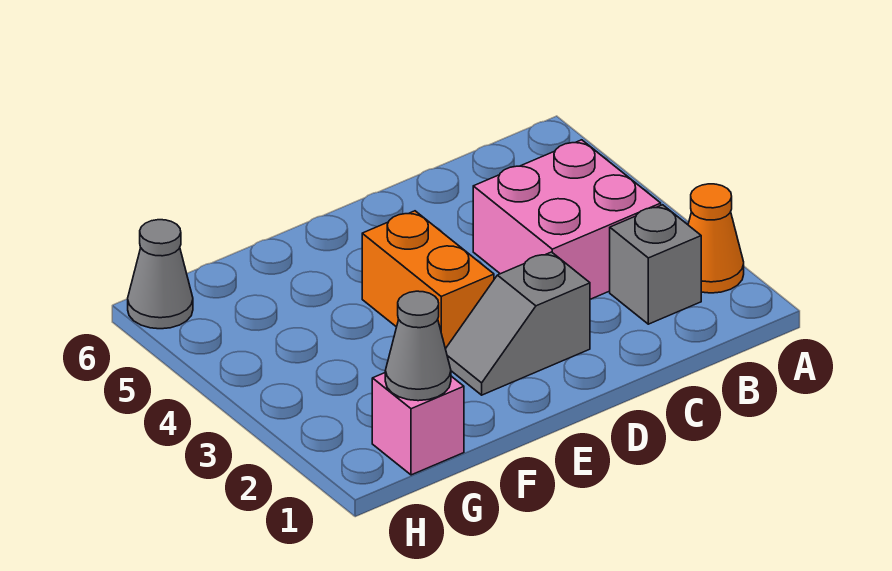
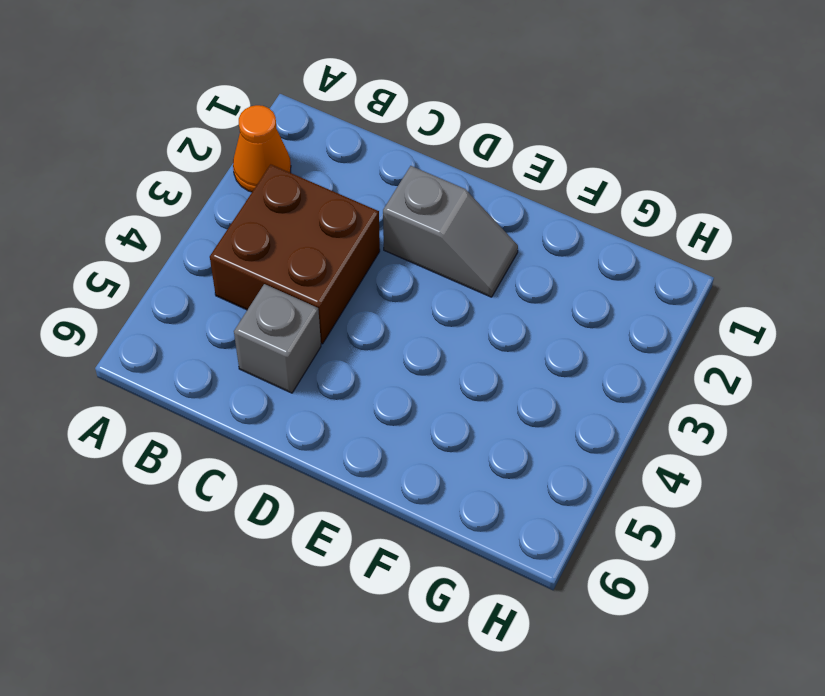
brown 2x2 brick [210,165,380,344] -> pink 2x2 brick [473,140,661,299]
grey 1x1 brick [234,284,321,393] -> grey 1x1 brick moved to [610,205,701,324]
none -> orange 1x2 brick [362,211,494,349]
none -> pink 1x1 brick [372,373,464,475]

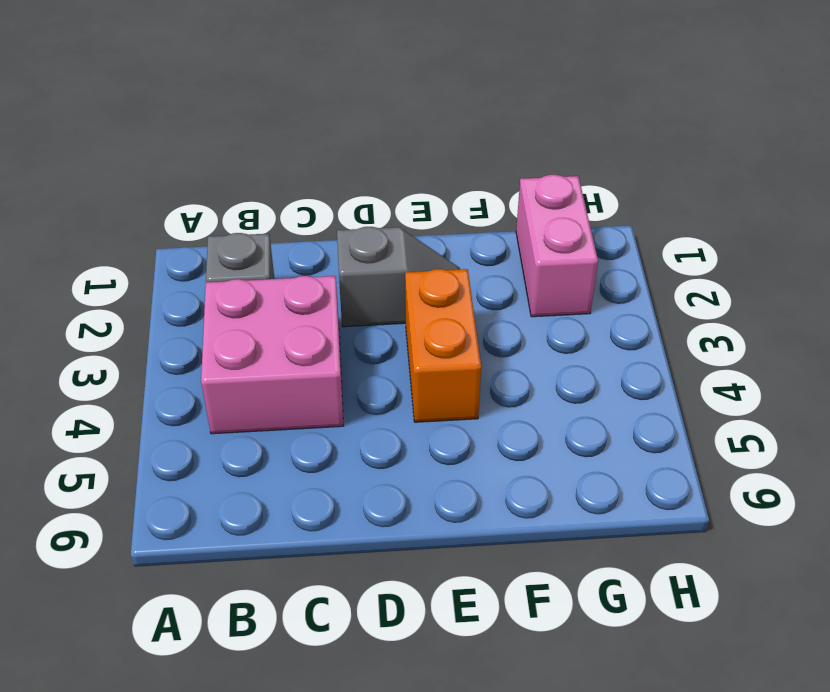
pink 1x2 brick [516,175,598,317] -> pink 1x1 brick [372,373,464,475]
none -> orange 1x1 cone [688,184,744,293]
none -> grey 1x1 cone [128,220,193,329]

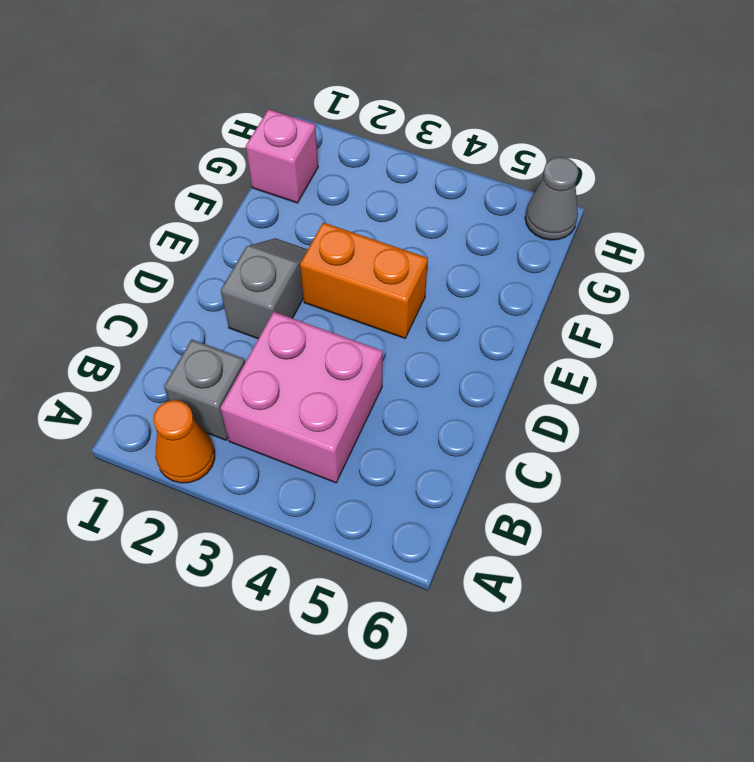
none -> grey 1x1 cone [385,291,451,401]

